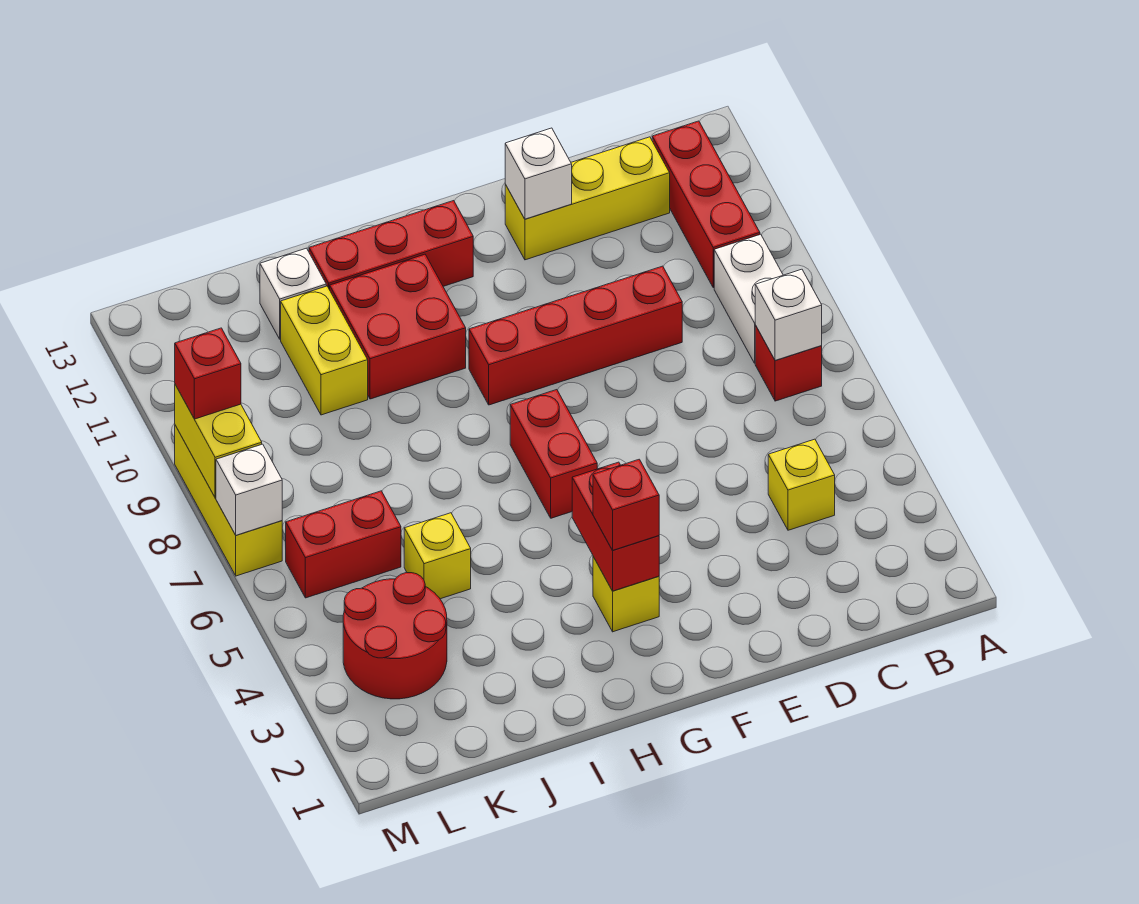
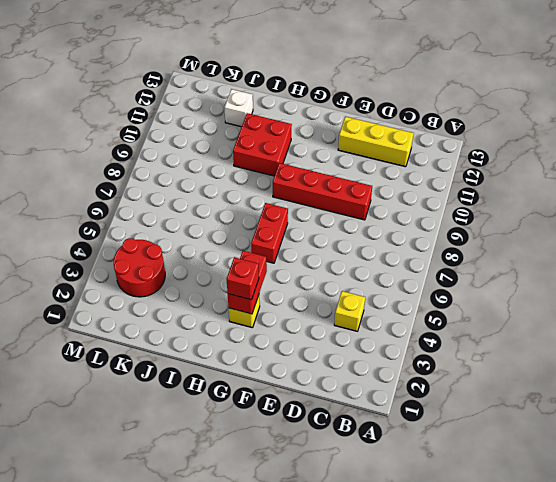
none -> red 1x1 brick [755,325,822,401]
none -> white 1x2 brick [714,234,783,363]
none -> red 1x3 brick [652,121,760,288]

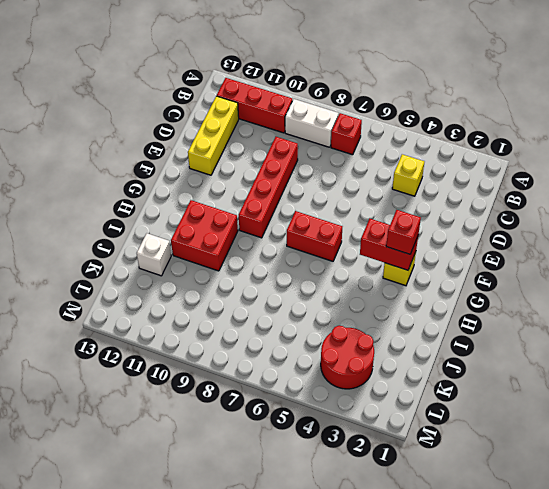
none -> red 1x3 brick [309,201,473,290]
none -> yellow 1x1 brick [404,513,471,599]
none -> yellow 1x2 brick [281,286,368,415]

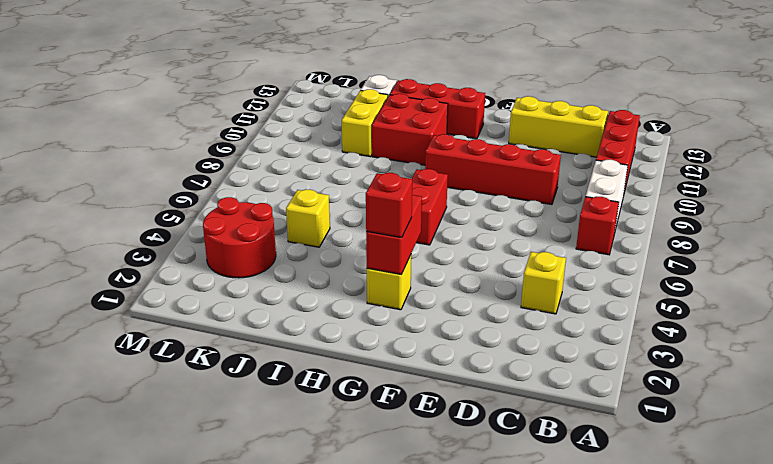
none -> red 1x2 brick [286,491,401,598]
none -> yellow 1x3 brick [175,425,282,576]
none -> white 1x1 brick [755,269,822,360]

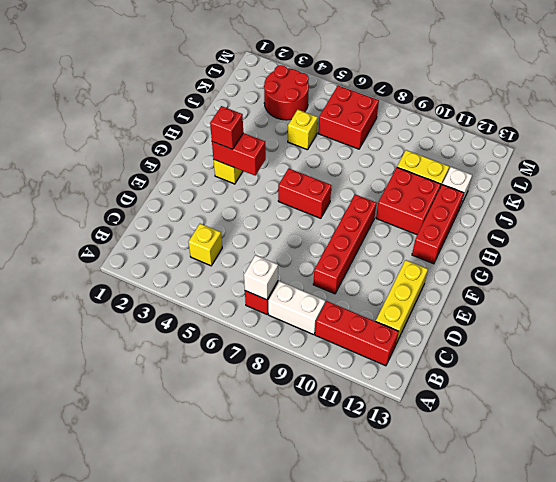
red 2x2 brick [318,85,379,149] -> red 1x2 brick [286,491,401,598]
none -> yellow 1x3 brick [175,425,282,576]
none -> white 1x1 brick [505,128,572,219]
none -> white 1x1 brick [216,444,282,535]

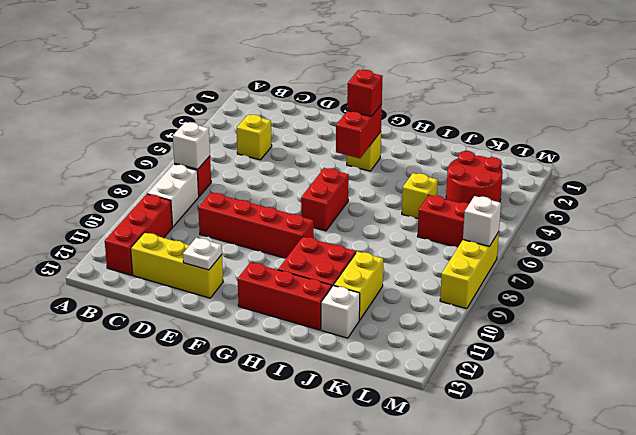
white 1x1 plate [183,238,222,270] -> white 1x1 brick [505,128,572,219]
none -> yellow 1x2 brick [175,385,262,498]
none -> red 1x1 brick [175,328,241,419]

